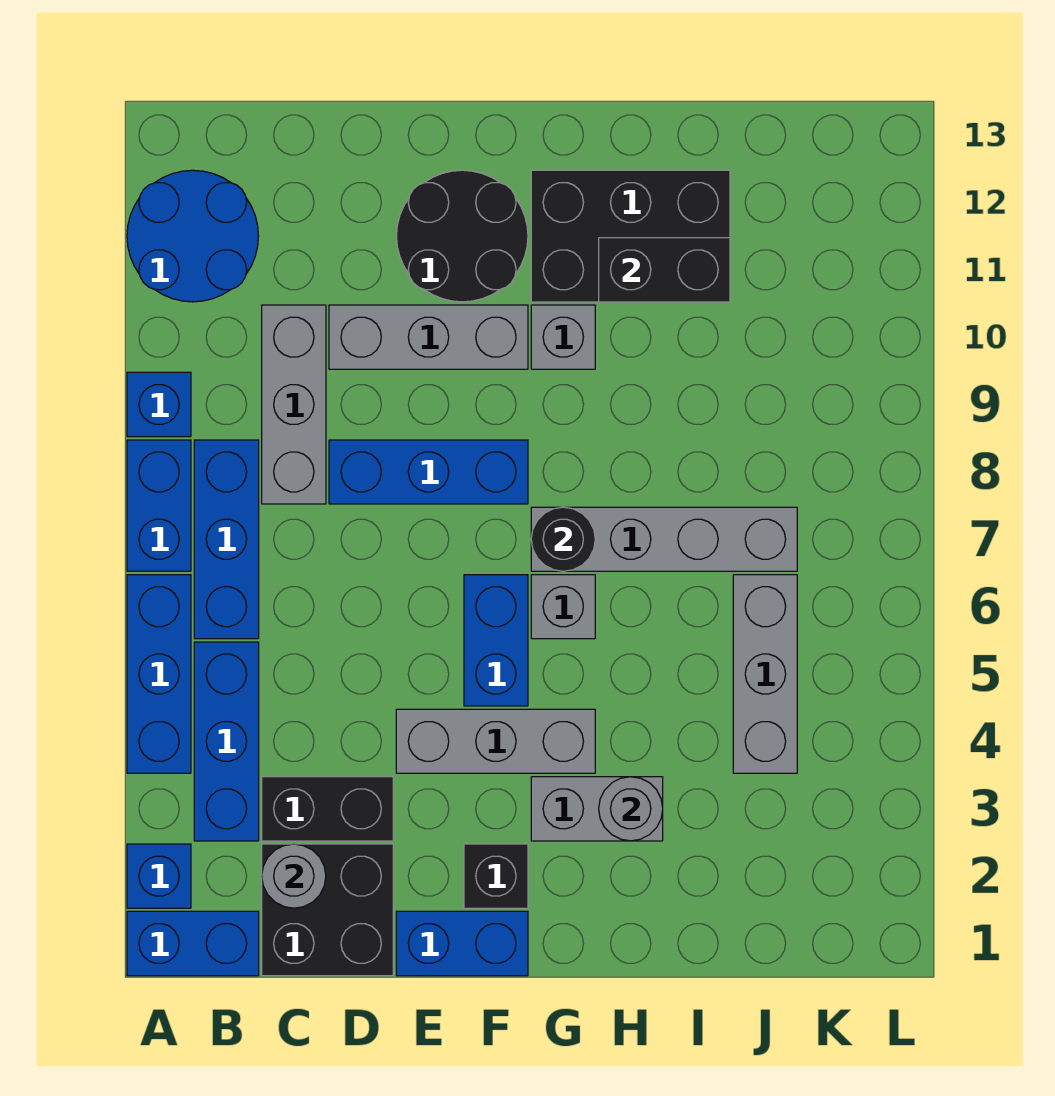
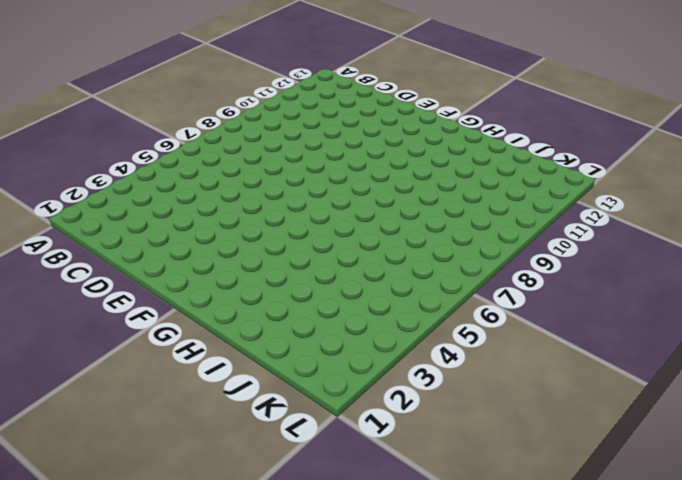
none -> blue 1x2 brick [127,911,259,976]
none -> blue 1x1 brick [127,844,191,908]
none -> blue 1x3 brick [127,575,191,773]

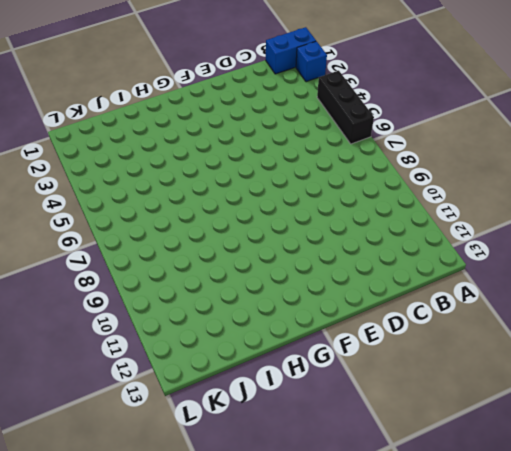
black 1x3 brick [317,71,374,144] -> blue 1x3 brick [127,575,191,773]
none -> blue 1x2 brick [127,440,191,571]
none -> blue 1x1 brick [127,372,191,437]
none -> blue 2x2 round brick [127,170,258,302]

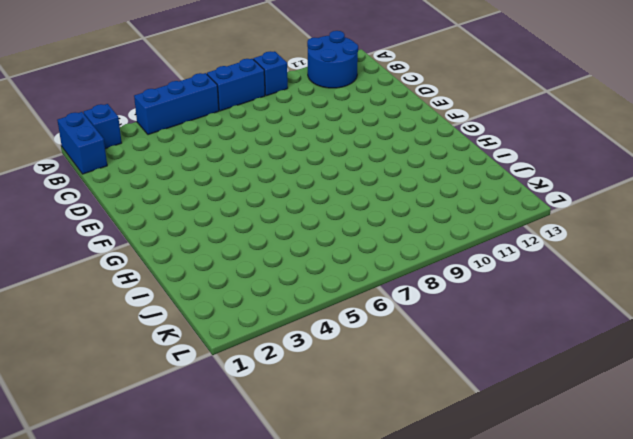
none -> blue 1x3 brick [194,642,259,841]
none -> blue 1x3 brick [194,440,259,639]
none -> black 2x2 brick [262,844,393,976]

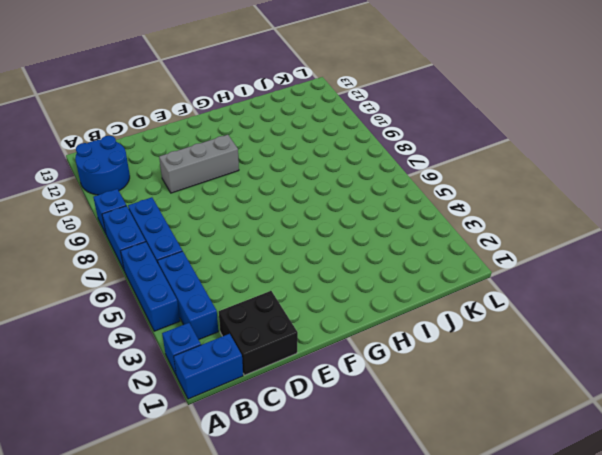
none -> black 1x2 brick [262,777,393,841]
none -> grey 1x3 brick [262,305,326,504]
none -> blue 1x3 brick [329,440,528,504]

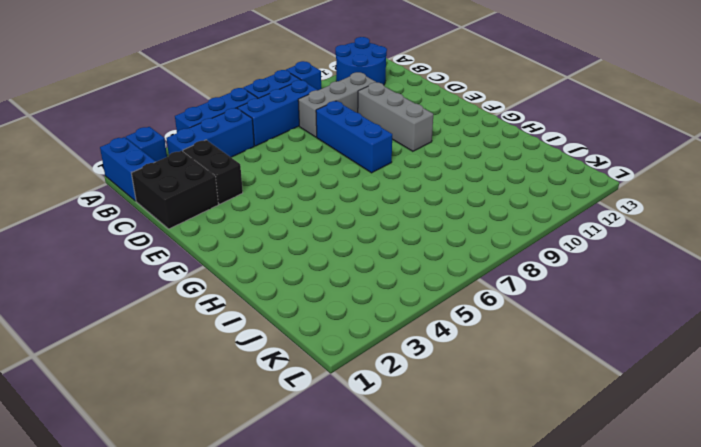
none -> blue 1x2 brick [396,911,528,976]
none -> grey 1x3 brick [396,709,595,773]
none -> black 2x2 round brick [397,170,528,302]

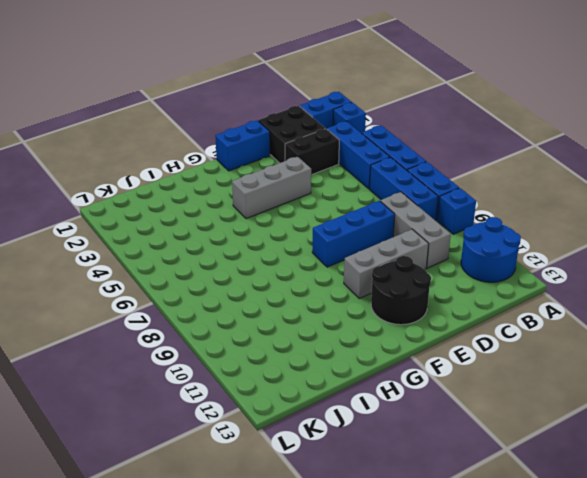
none -> black 1x1 brick [464,844,528,908]
none -> blue 1x2 brick [464,575,528,706]
none -> grey 1x2 brick [531,777,663,841]

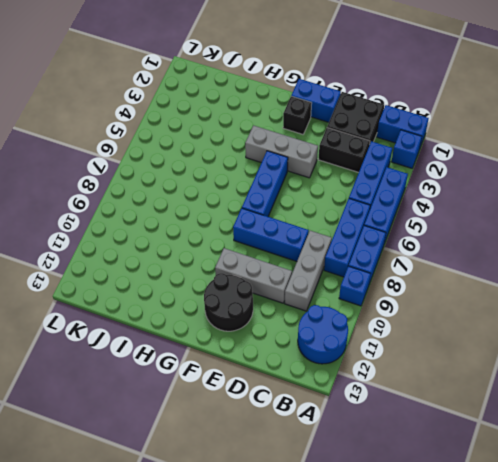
blue 1x3 brick [242,151,288,217] -> blue 1x2 brick [464,575,528,706]
none -> grey 1x2 brick [531,777,663,841]
none -> grey 1x1 brick [531,575,595,639]
none -> grey 1x4 brick [531,507,797,571]

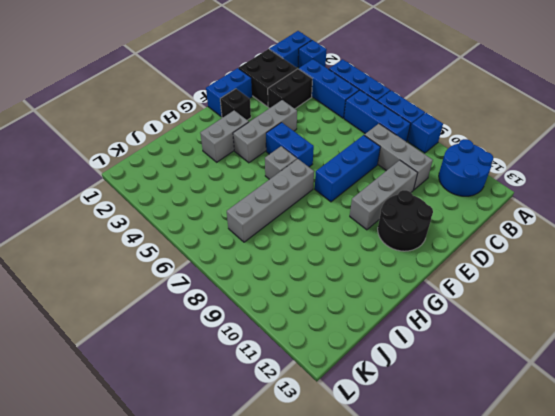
none -> grey 1x1 brick [531,305,595,369]
none -> black 2x3 brick [531,170,730,302]
none -> grey 1x3 brick [733,575,797,773]

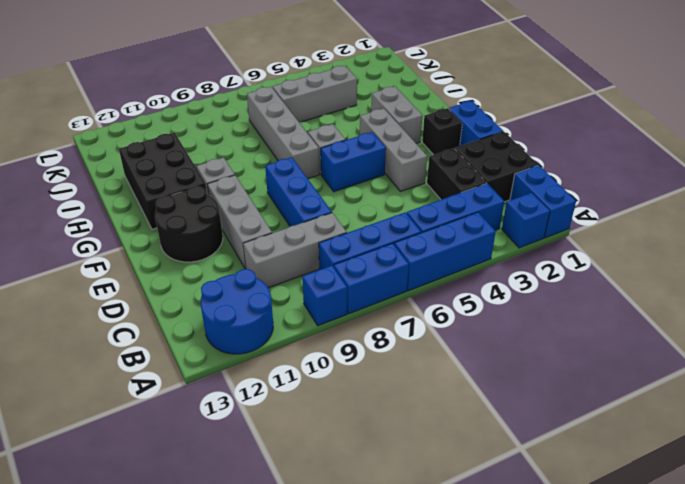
none -> grey 1x1 round brick [262,844,326,908]
none -> black 1x1 round brick [531,507,595,571]
none -> grey 1x1 round brick [599,777,663,841]

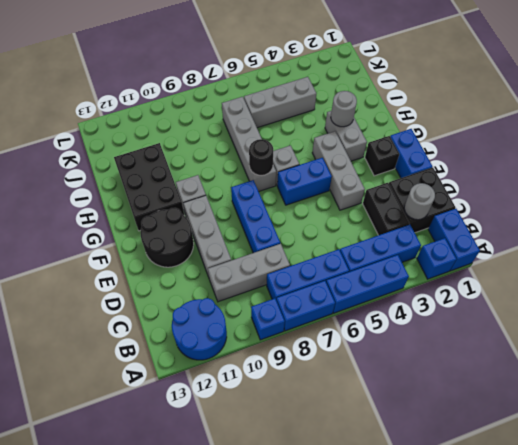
none -> black 1x2 brick [599,238,730,302]

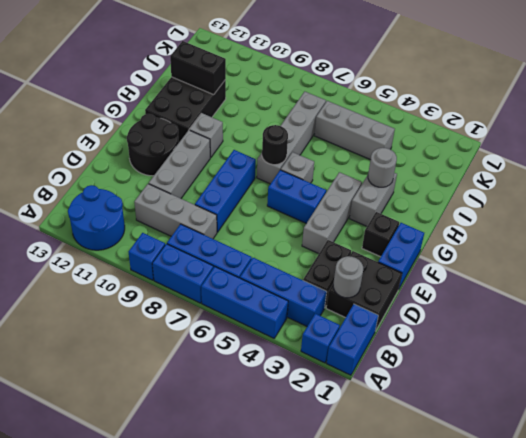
black 1x2 brick [170,41,226,95] -> black 1x2 brick turned to [599,238,730,302]

